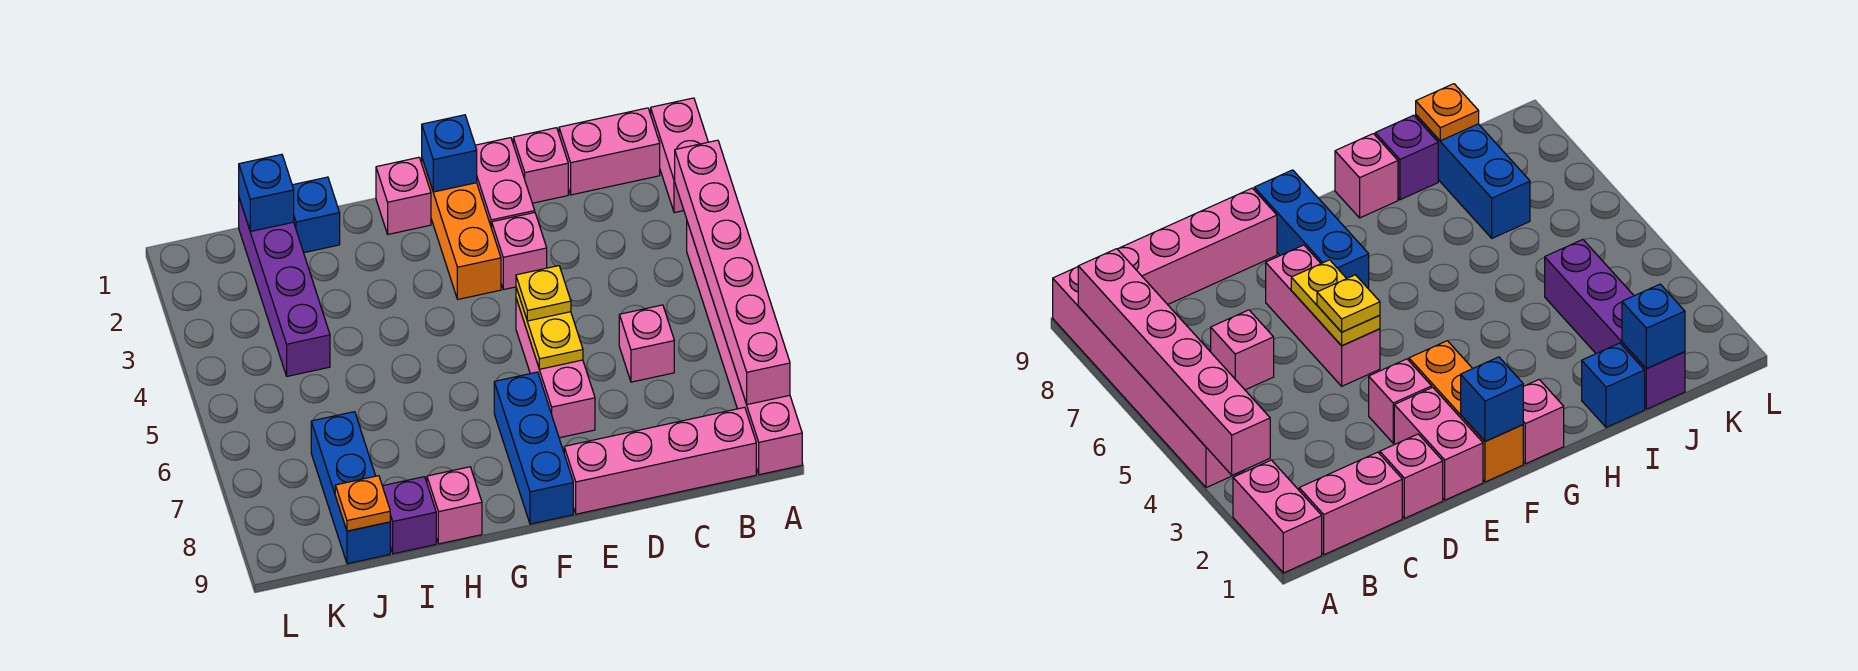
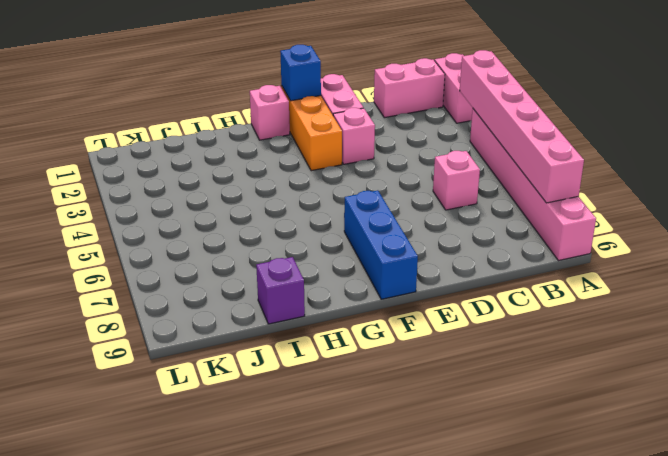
none -> pink 1x4 brick [564,407,756,514]
none -> pink 1x1 brick [513,128,568,203]
none -> pink 1x3 brick [516,299,595,438]

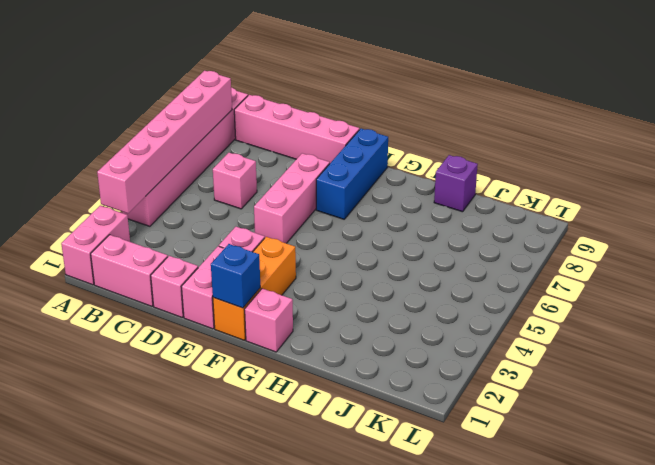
none -> pink 1x1 brick [427,467,482,544]
none -> blue 1x1 brick [292,177,340,253]
none -> purple 1x4 brick [239,199,330,376]

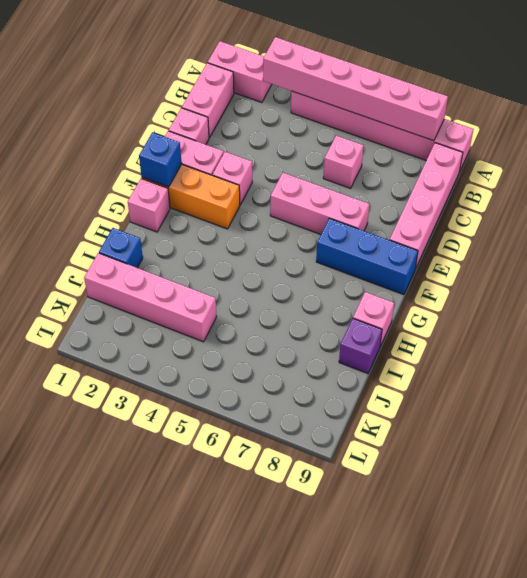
pink 1x4 brick [84,253,217,342] -> purple 1x4 brick [239,199,330,376]
none -> blue 1x3 brick [311,412,390,564]
none -> yellow 1x2 plate [516,288,583,369]
none -> blue 1x1 brick [239,154,294,232]

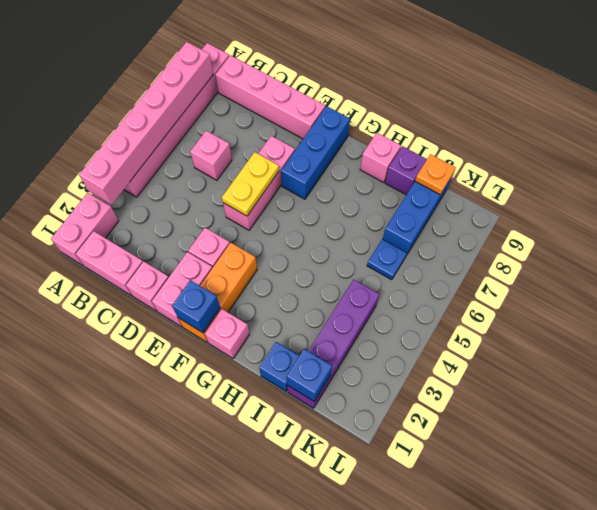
blue 1x1 plate [367,239,407,280] -> none
none -> yellow 1x1 plate [516,266,571,321]

